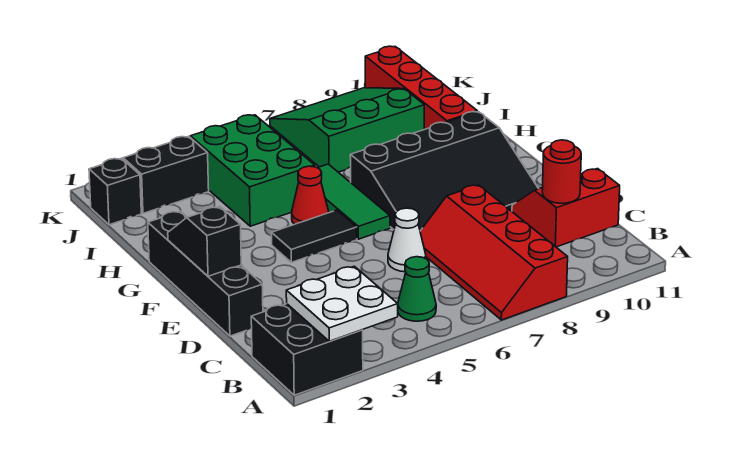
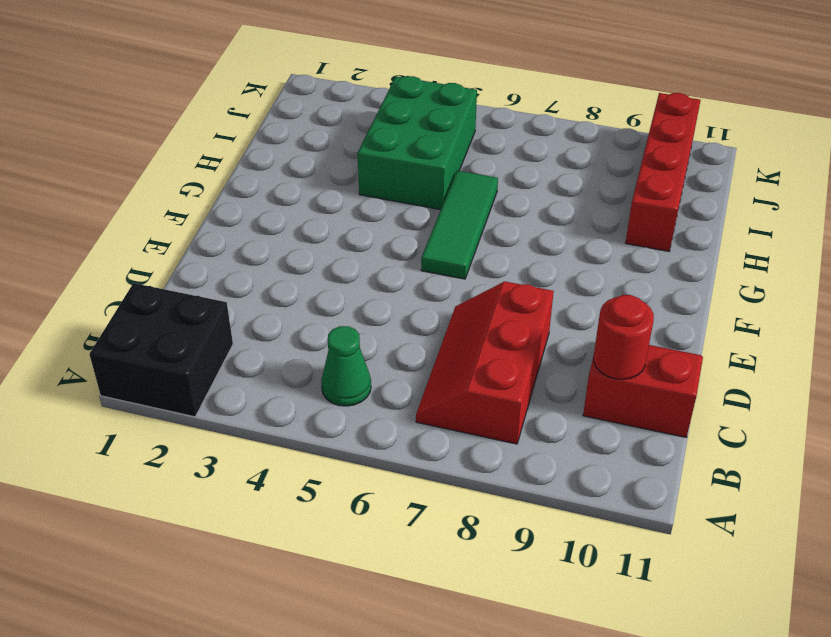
red 2x3 slope [416,281,554,444] -> red 2x4 slope [420,185,568,320]
none -> black 1x4 brick [148,211,263,336]
none -> white 1x1 cone [388,208,426,272]
none -> black 3x4 slope [350,112,538,231]

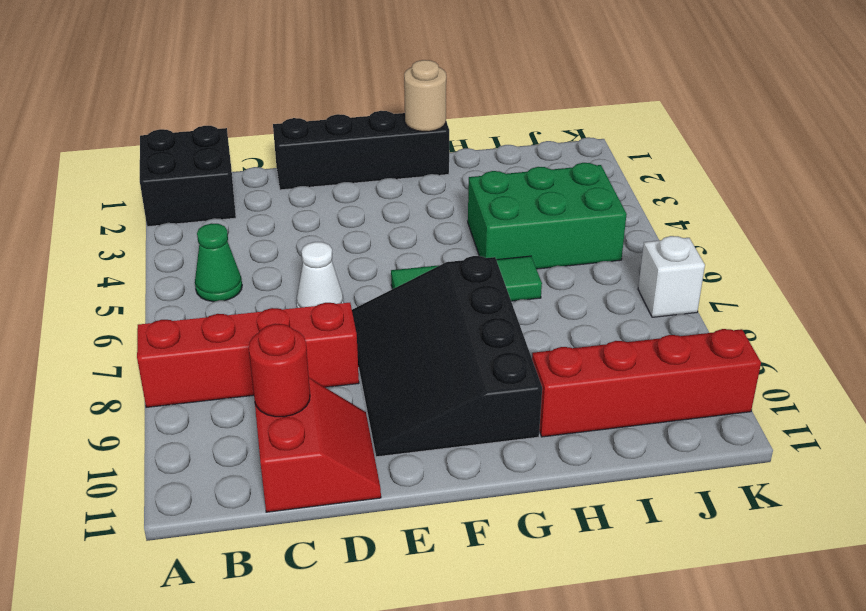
tan 1x1 round brick [404,60,446,131] -> none
white 1x1 brick [638,236,705,317] -> green 3x3 slope [270,88,424,172]
none -> black 1x2 tile [271,210,357,262]
none -> red 1x1 cone [292,166,329,224]
none -> black 1x1 brick [89,158,141,225]

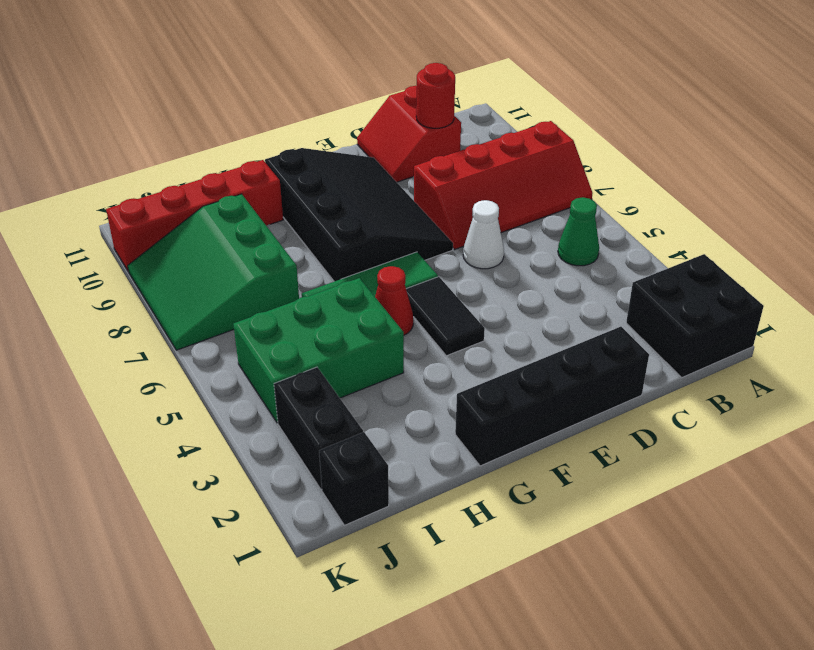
none -> white 2x2 plate [286,266,398,341]
none -> black 1x2 slope [168,207,241,276]

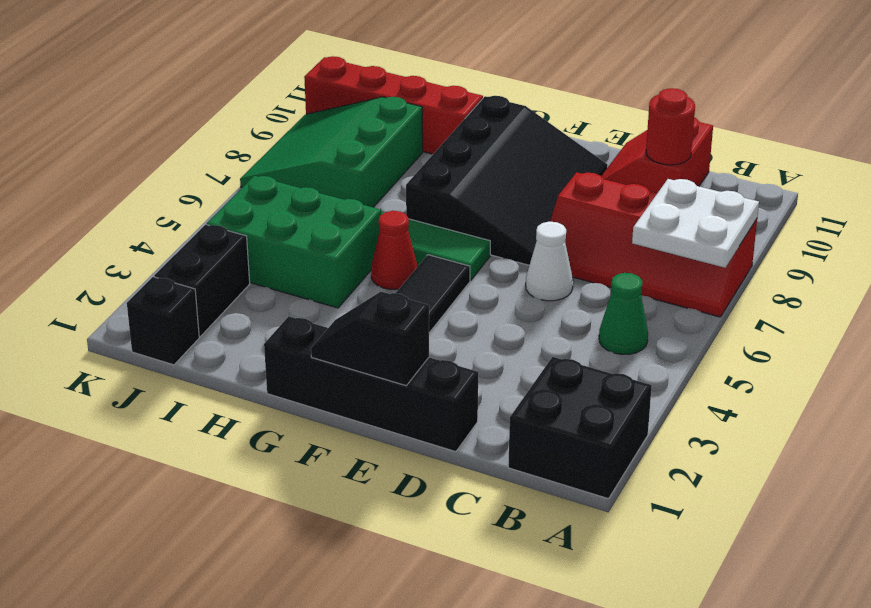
white 2x2 plate [632,179,759,268] -> white 2x2 plate moved to [286,266,398,341]

